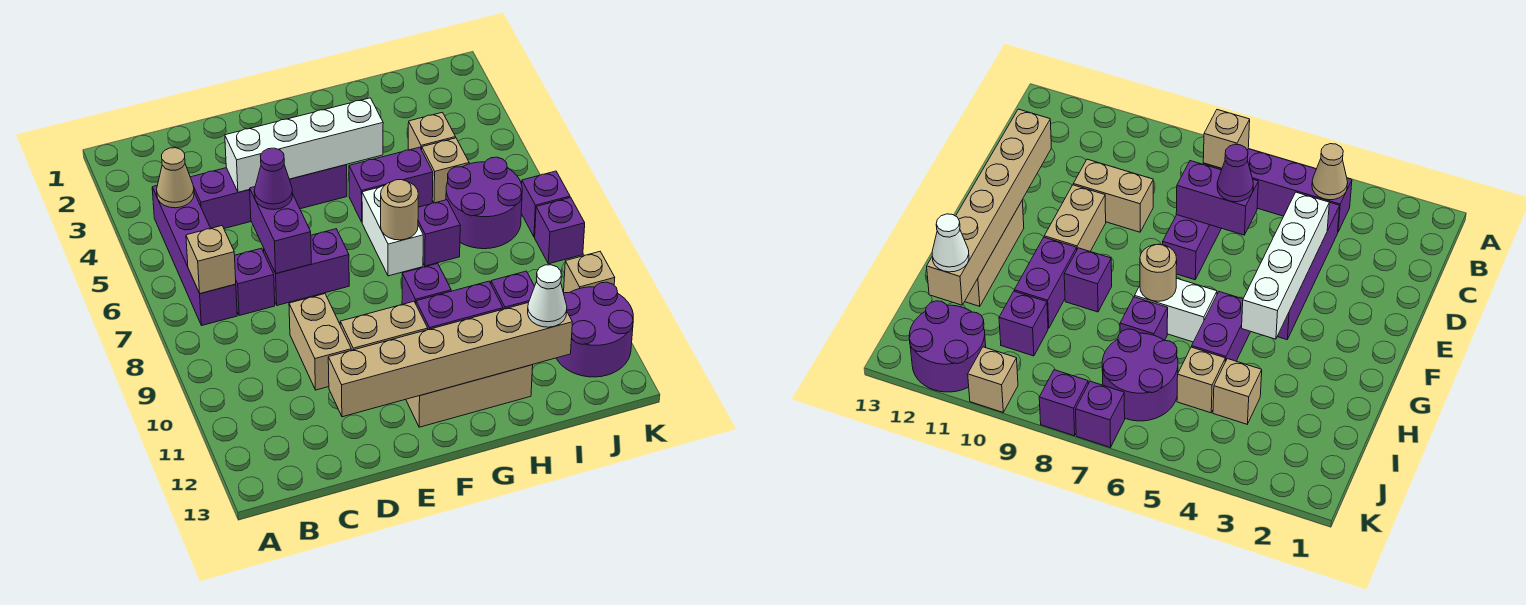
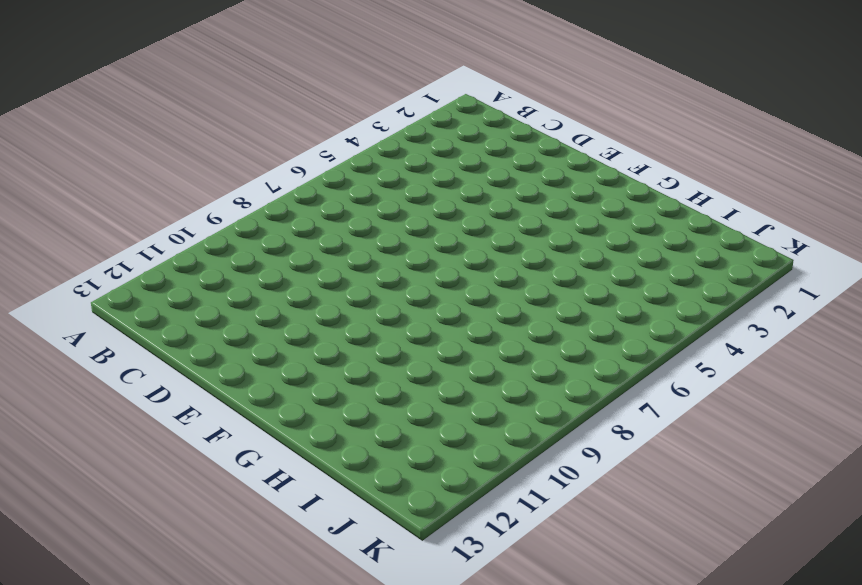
none -> purple 1x4 brick [152,186,237,326]
none -> purple 1x4 brick [190,165,347,228]
none -> purple 1x1 brick [235,248,275,316]

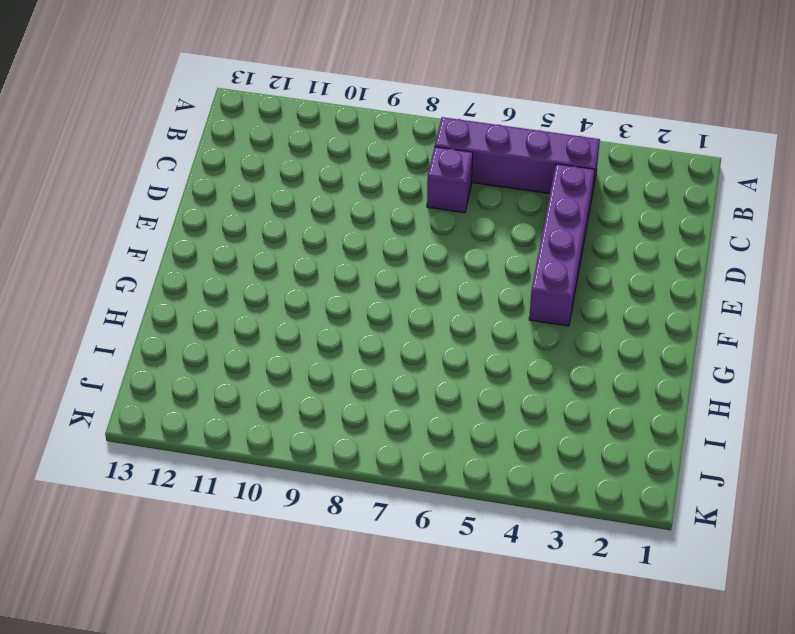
none -> purple 1x2 brick [264,229,349,305]
none -> tan 1x2 brick [289,294,351,390]
none -> tan 1x2 brick [340,301,428,350]

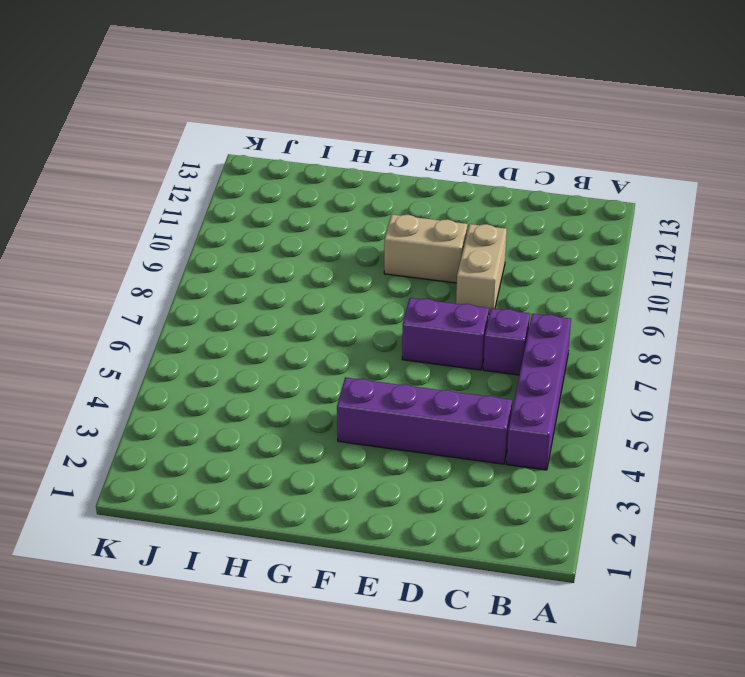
none -> tan 1x3 brick [406,365,533,427]
none -> purple 1x2 brick [349,147,433,222]
none -> white 1x2 brick [362,186,423,276]

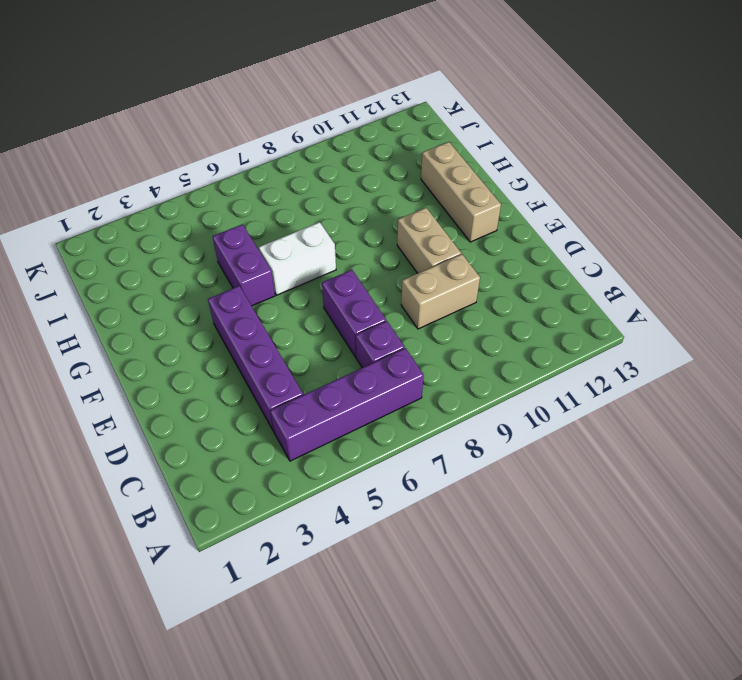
none -> purple 1x1 brick [402,264,451,304]
none -> purple 1x2 brick [416,281,503,330]
none -> purple 1x1 brick [418,200,460,266]

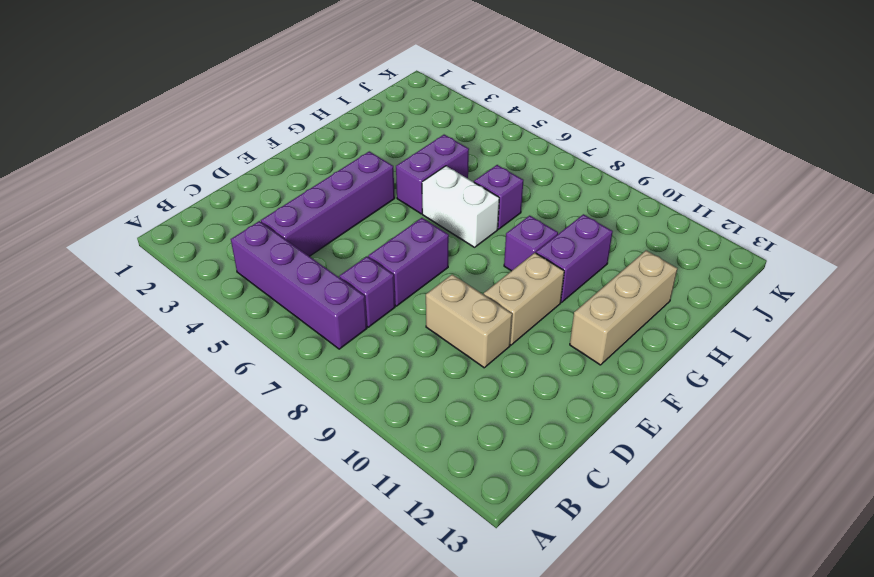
none -> tan 1x1 brick [408,112,456,150]
none -> tan 1x1 brick [422,138,469,203]
none -> purple 2x2 round brick [446,157,522,249]

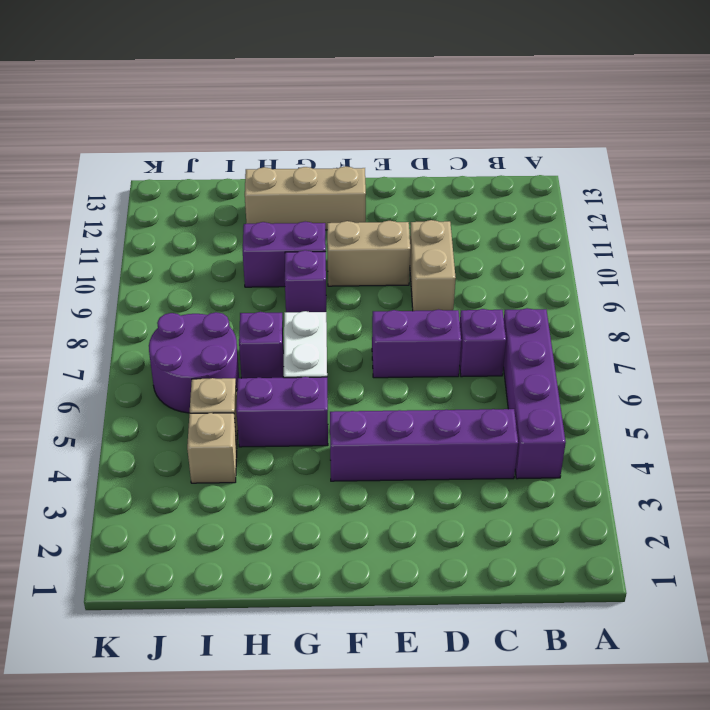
none -> purple 1x1 brick [491,271,535,309]
none -> purple 2x2 round brick [556,282,633,377]
none -> purple 1x1 brick [521,171,570,237]

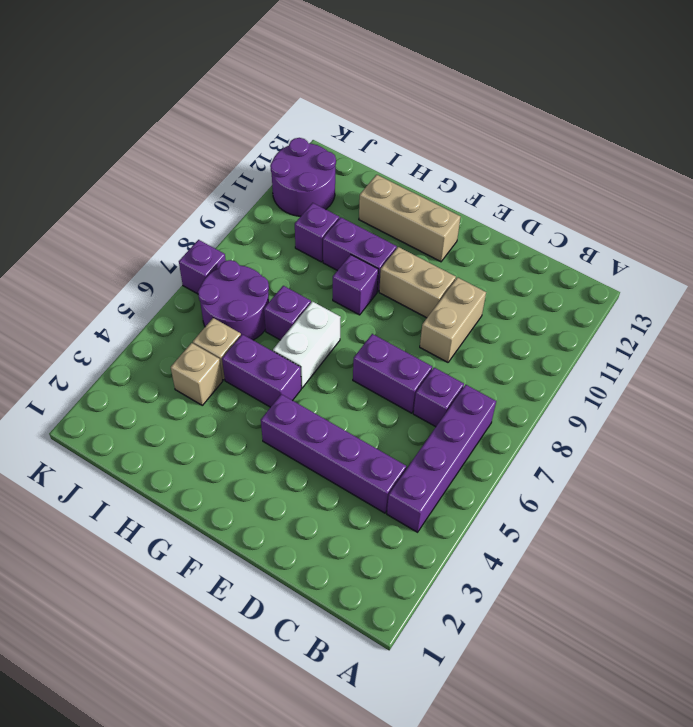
none -> purple 1x1 brick [535,197,585,264]
none -> tan 1x1 brick [564,252,615,293]
none -> tan 1x1 cone [157,148,194,208]

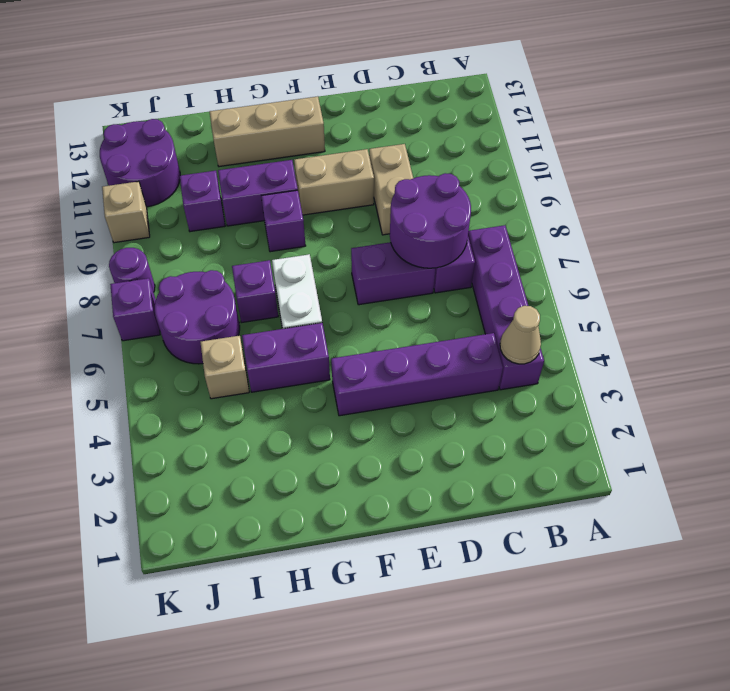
purple 2x2 round brick [390,173,471,268] -> purple 1x2 brick [249,187,311,273]
purple 1x1 round brick [109,248,155,292] -> purple 1x1 brick [535,197,585,264]
none -> tan 1x1 brick [408,112,456,150]
none -> tan 1x1 brick [186,226,236,294]
none -> white 1x4 brick [225,98,383,192]

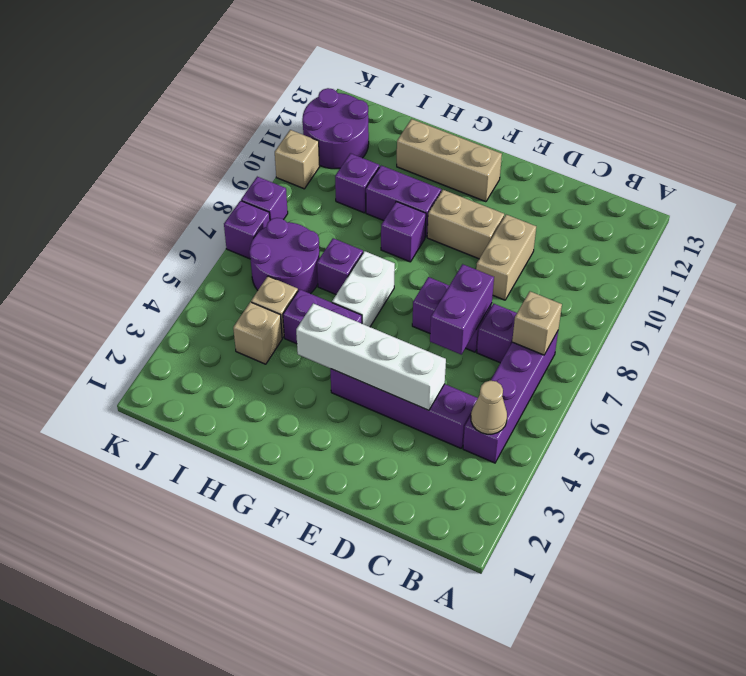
none -> tan 1x6 brick [328,302,572,417]
none -> tan 1x1 round brick [381,180,418,240]
none -> purple 1x1 cone [254,148,293,210]

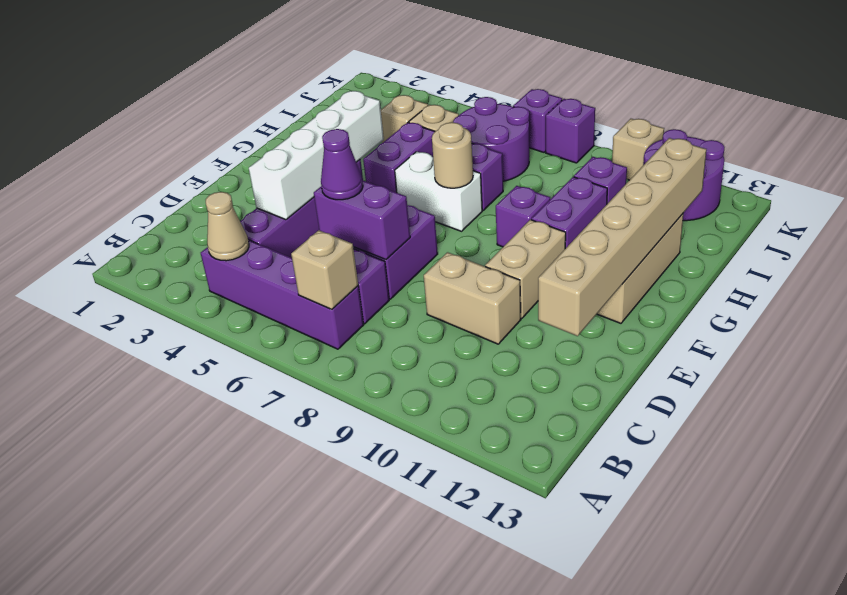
none -> white 1x1 cone [528,265,567,327]

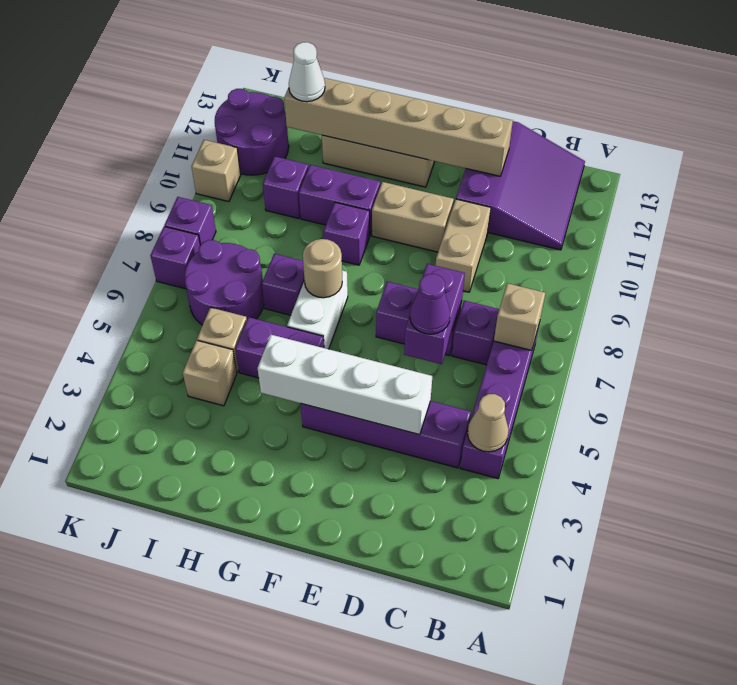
purple 3x3 slope [456,121,585,250] -> none

